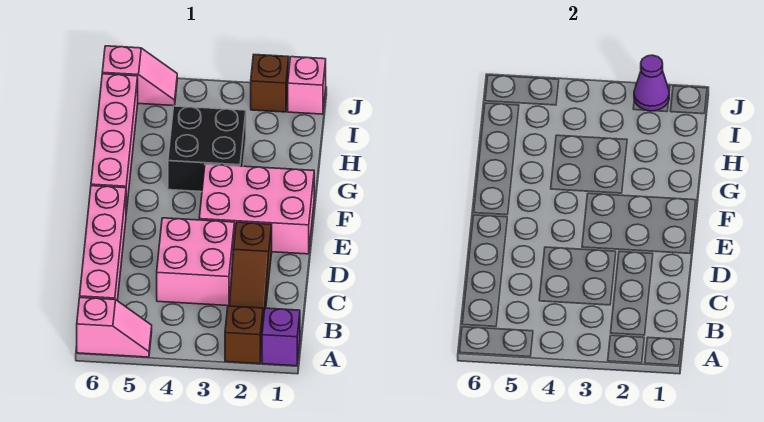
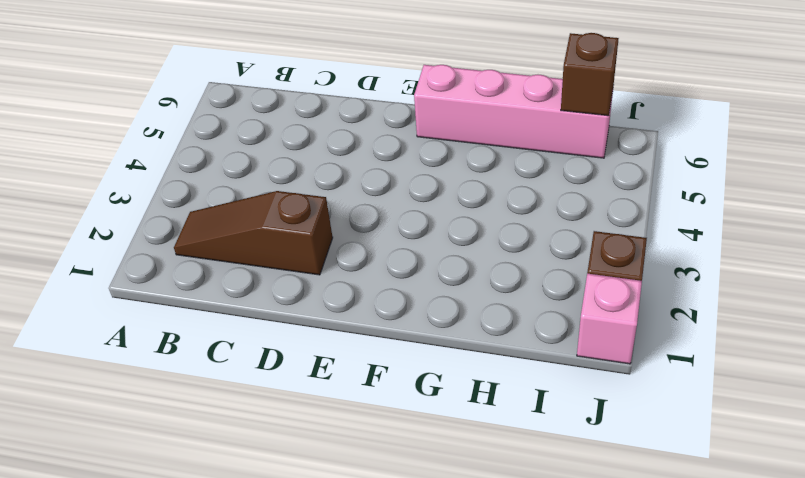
brown 1x1 brick [561,33,619,116] -> brown 1x1 brick moved to [225,306,263,364]
none -> purple 1x1 brick [262,308,300,366]
none -> pink 1x2 slope [77,297,152,357]
none -> pink 1x4 brick [80,186,126,301]

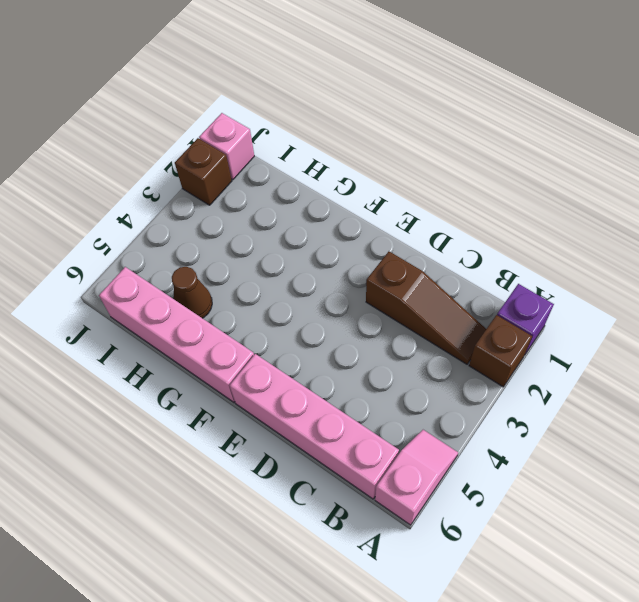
brown 1x1 cone [172,267,212,318] -> none
none -> pink 2x2 brick [157,218,234,306]
none -> pink 2x3 brick [199,164,314,254]
none -> black 2x2 brick [168,106,246,192]

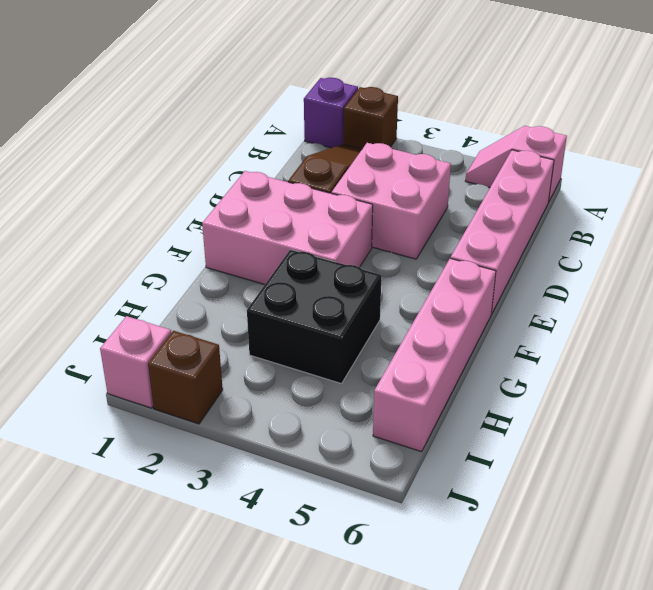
none -> pink 1x2 slope [102,46,177,106]
none -> purple 1x1 cone [634,55,669,111]

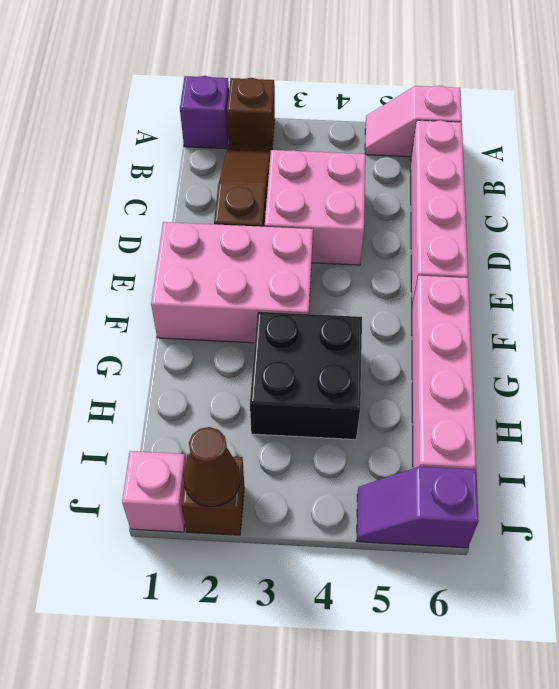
brown 1x1 cone [184,427,240,507] -> purple 1x1 cone [634,55,669,111]
purple 1x2 slope [357,466,479,548] -> pink 1x2 slope [102,46,177,106]

